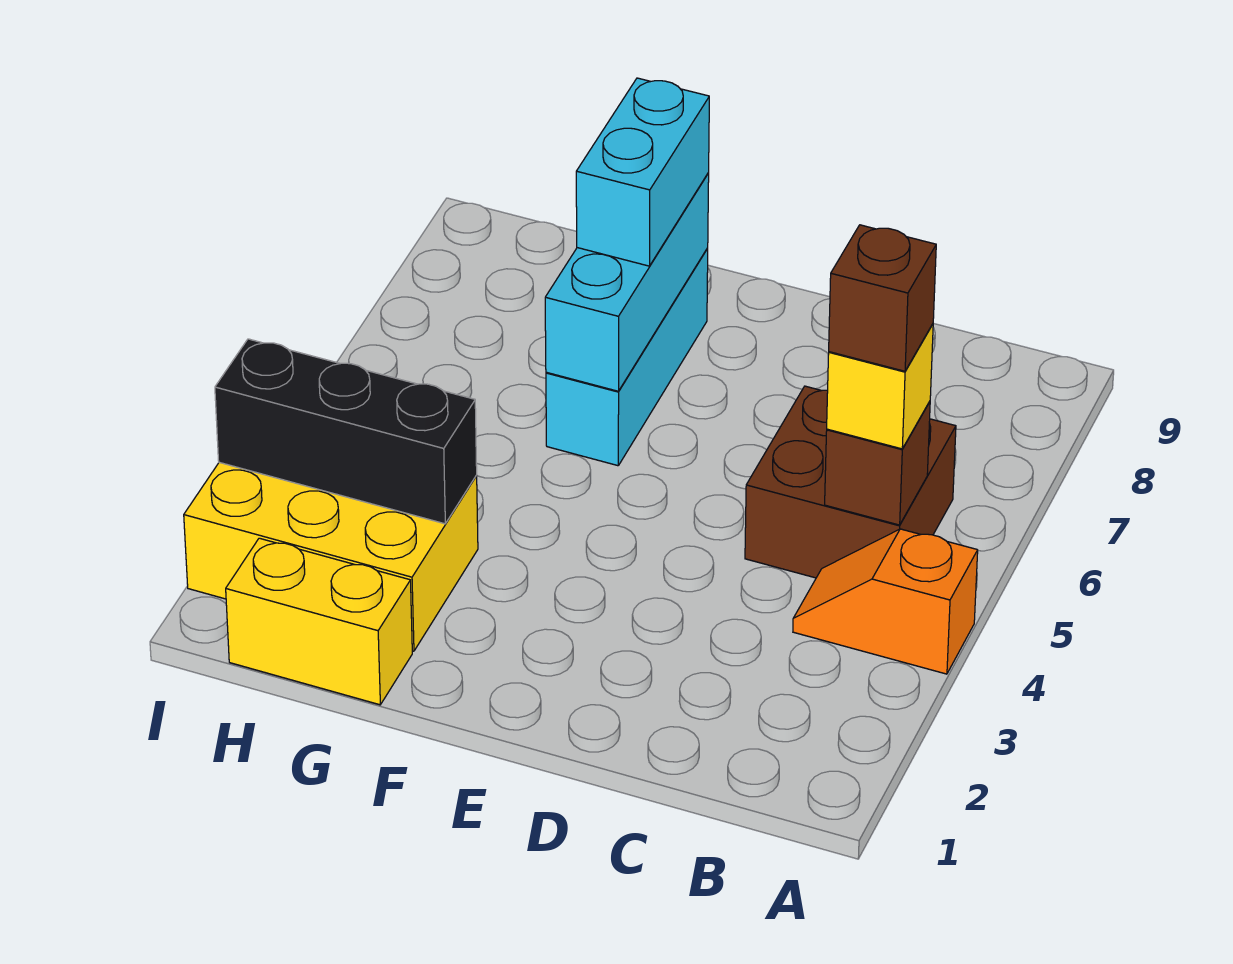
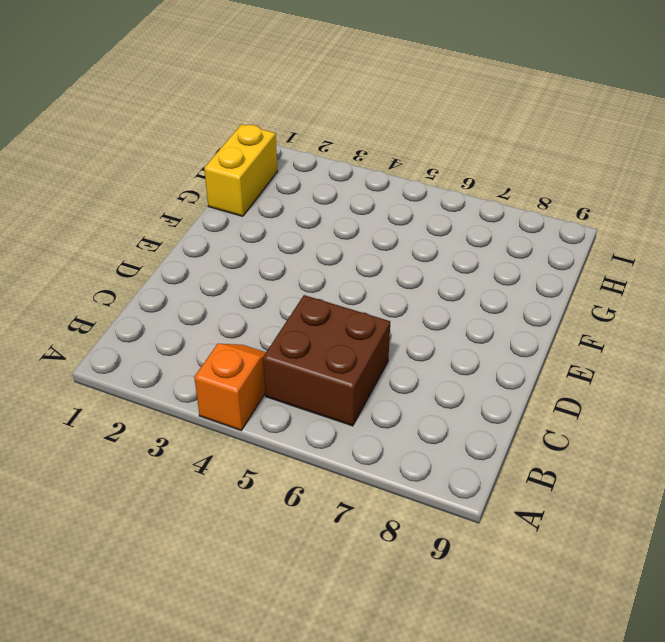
none -> cyan 1x3 brick [546,248,708,466]
none -> yellow 2x3 brick [184,462,478,651]

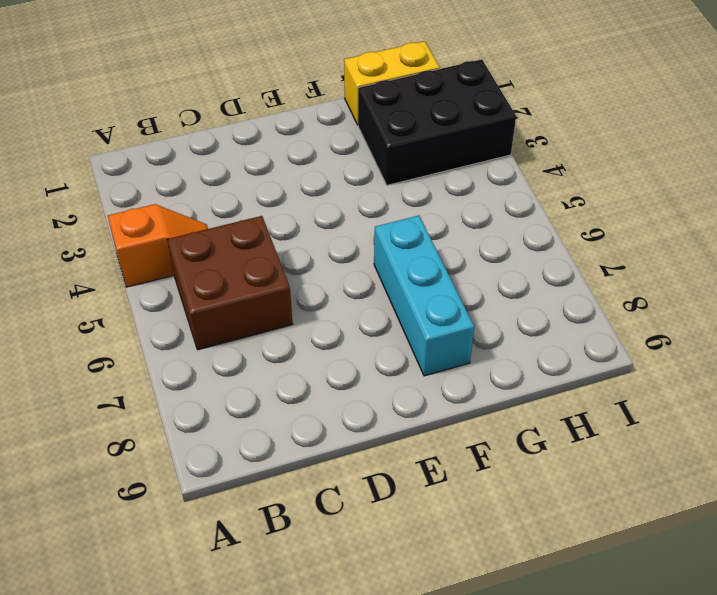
black 2x3 brick [358,59,516,185] -> yellow 2x3 brick [184,462,478,651]
none -> brown 1x1 brick [825,402,930,525]
none -> cyan 1x3 brick [545,173,709,391]

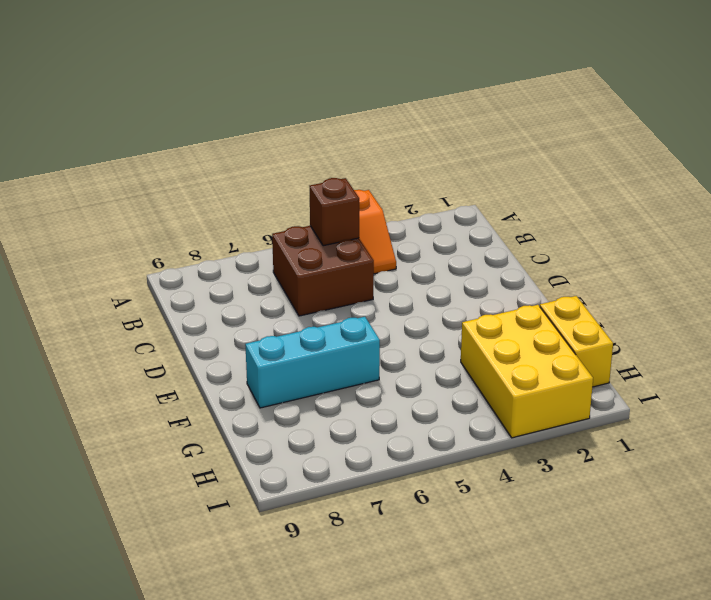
none -> cyan 1x3 brick [545,173,709,391]
none -> black 1x3 brick [215,339,477,524]

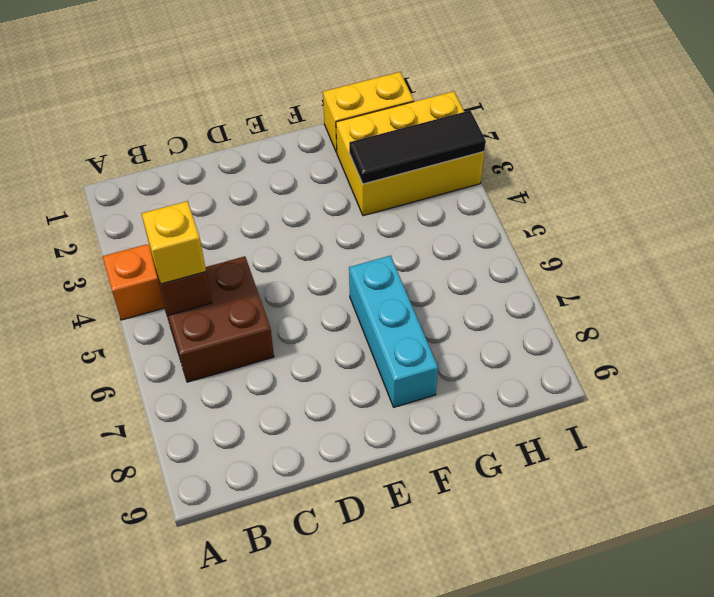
black 1x3 tile [349,111,486,184] -> black 1x3 brick [215,339,477,524]
none -> cyan 1x3 brick [545,173,709,391]
none -> cyan 1x2 brick [576,78,709,266]

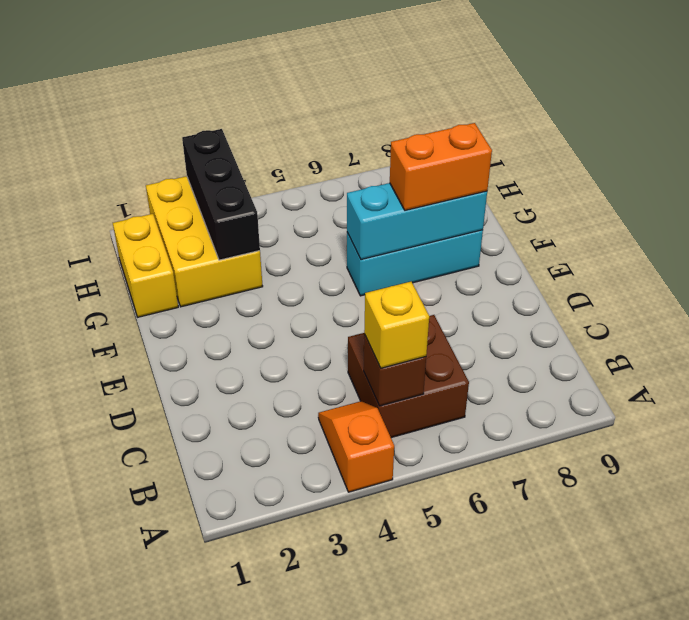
orange 1x2 brick [390,123,492,210] -> cyan 1x2 brick [576,78,709,266]
none -> brown 1x1 brick [829,225,936,371]

